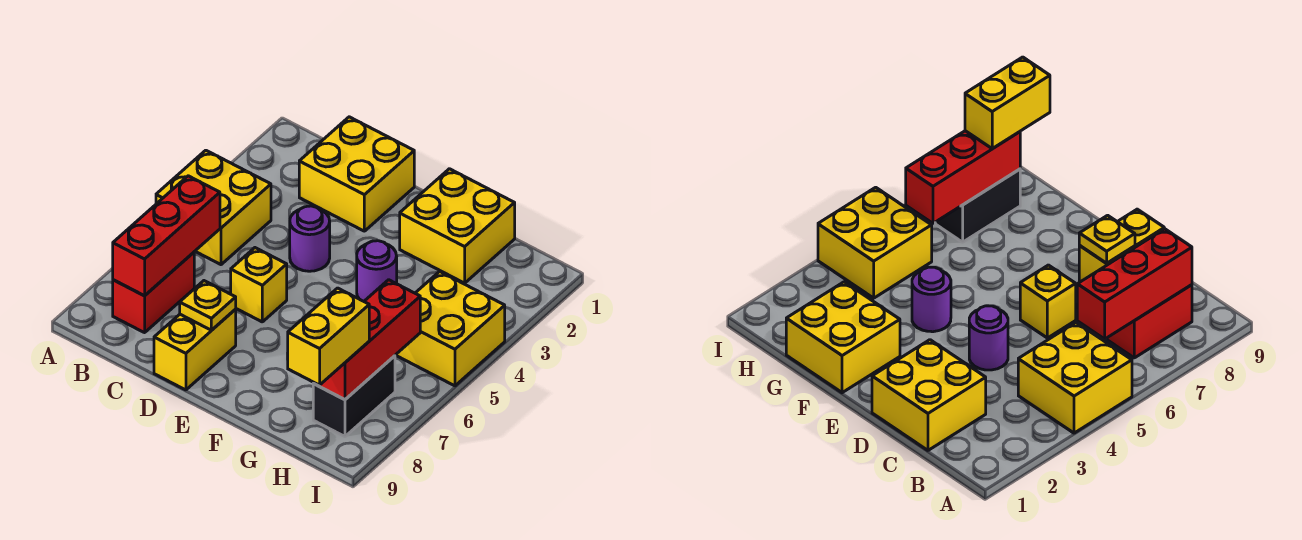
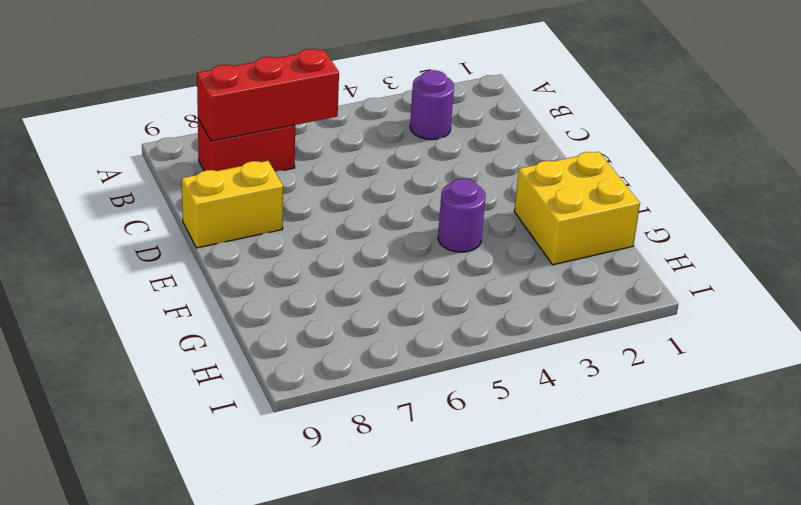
purple 1x1 round brick [410,70,454,140] -> purple 1x1 round brick moved to [290,206,330,271]
none -> yellow 2x2 brick [156,150,271,265]
none -> yellow 2x2 brick [299,117,414,231]
none -> yellow 1x1 brick [231,248,287,322]

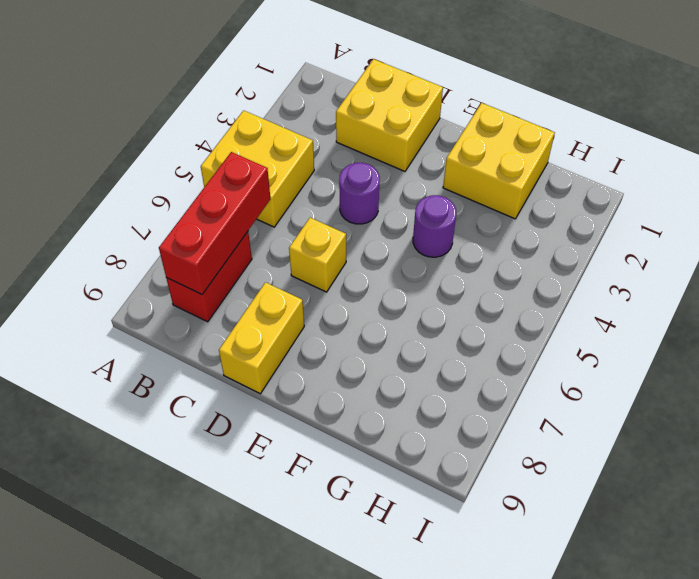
none -> yellow 2x2 brick [396,271,505,386]
none -> black 1x2 brick [313,356,395,436]
none -> yellow 1x1 plate [180,281,236,330]

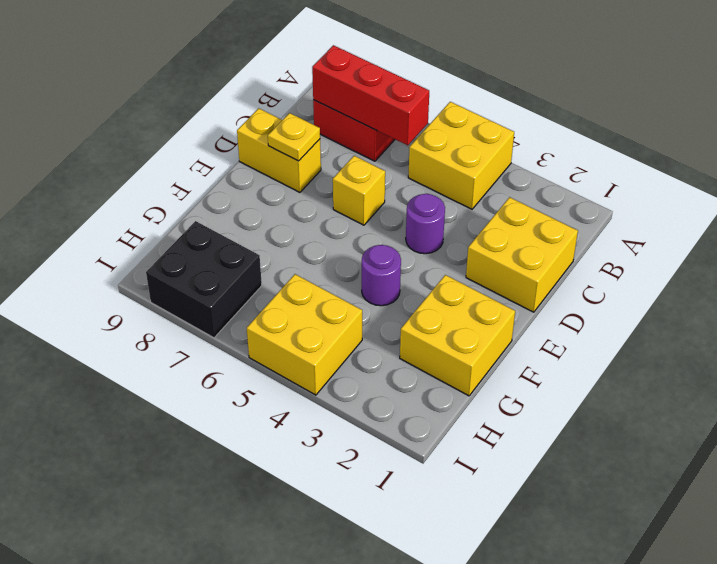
black 2x2 brick [146,221,262,338] -> black 1x2 brick [313,356,395,436]
none -> red 1x3 brick [313,280,420,400]
none -> yellow 1x2 brick [287,288,369,385]

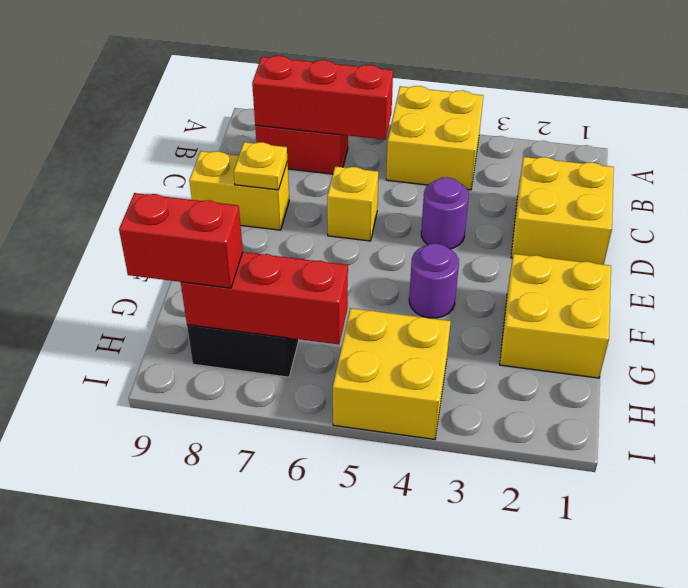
red 1x2 brick [119,193,243,288] -> yellow 1x2 brick [287,288,369,385]

